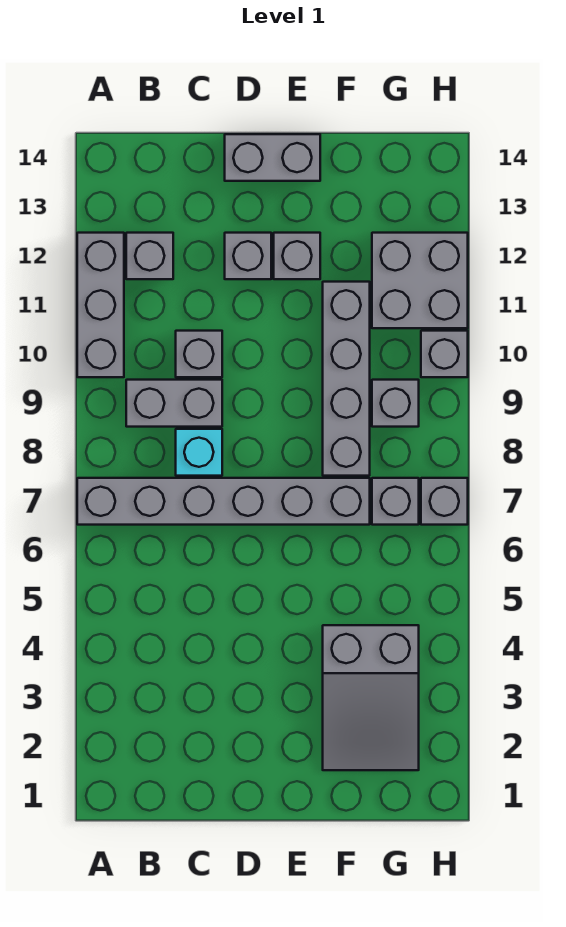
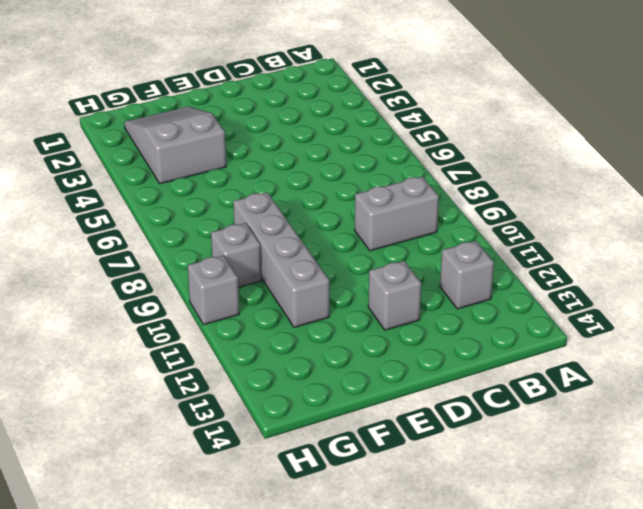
none -> grey 1x6 brick [77,478,370,525]
none -> grey 1x3 brick [77,233,124,377]
none -> cyan 1x1 brick [176,429,222,476]

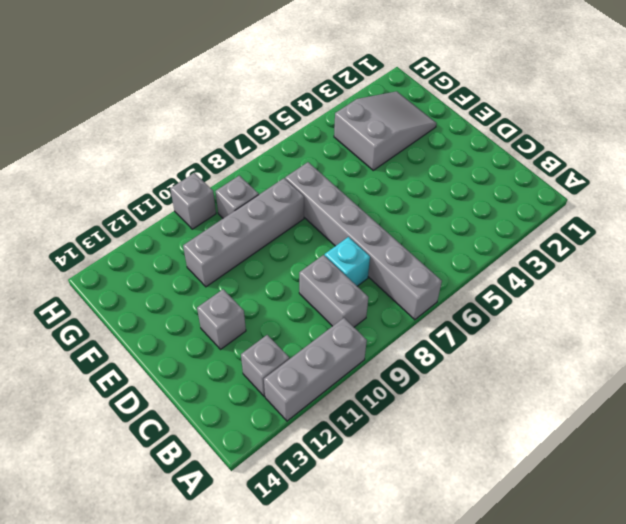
none -> grey 1x1 brick [176,331,222,377]
none -> grey 1x2 brick [225,134,320,181]
none -> grey 1x1 brick [274,233,320,279]

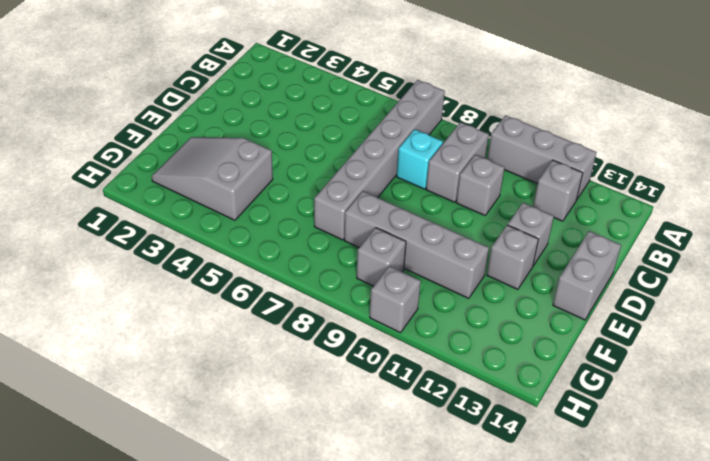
none -> grey 1x1 brick [372,478,419,525]
none -> grey 2x2 brick [372,233,468,328]
none -> grey 1x1 brick [421,478,468,525]

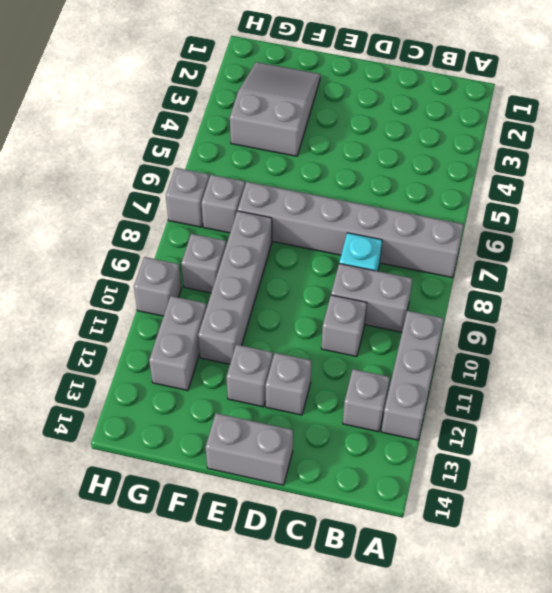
grey 1x2 brick [149,296,206,391] -> grey 2x2 brick [372,233,468,328]

